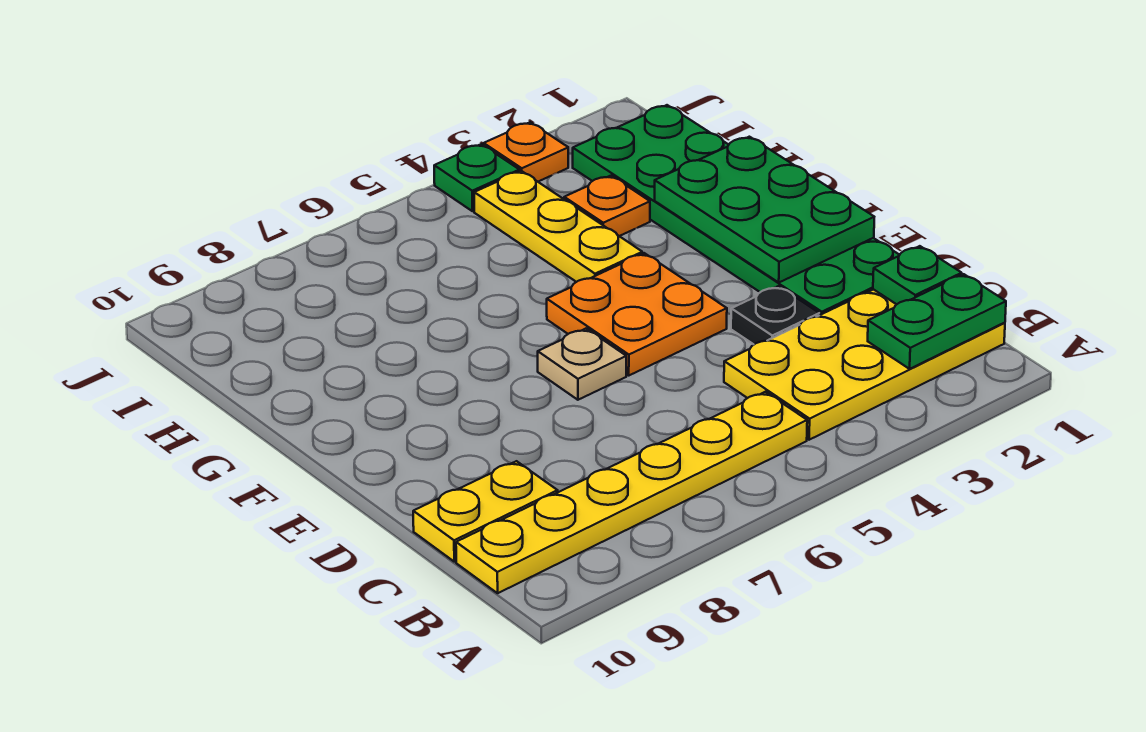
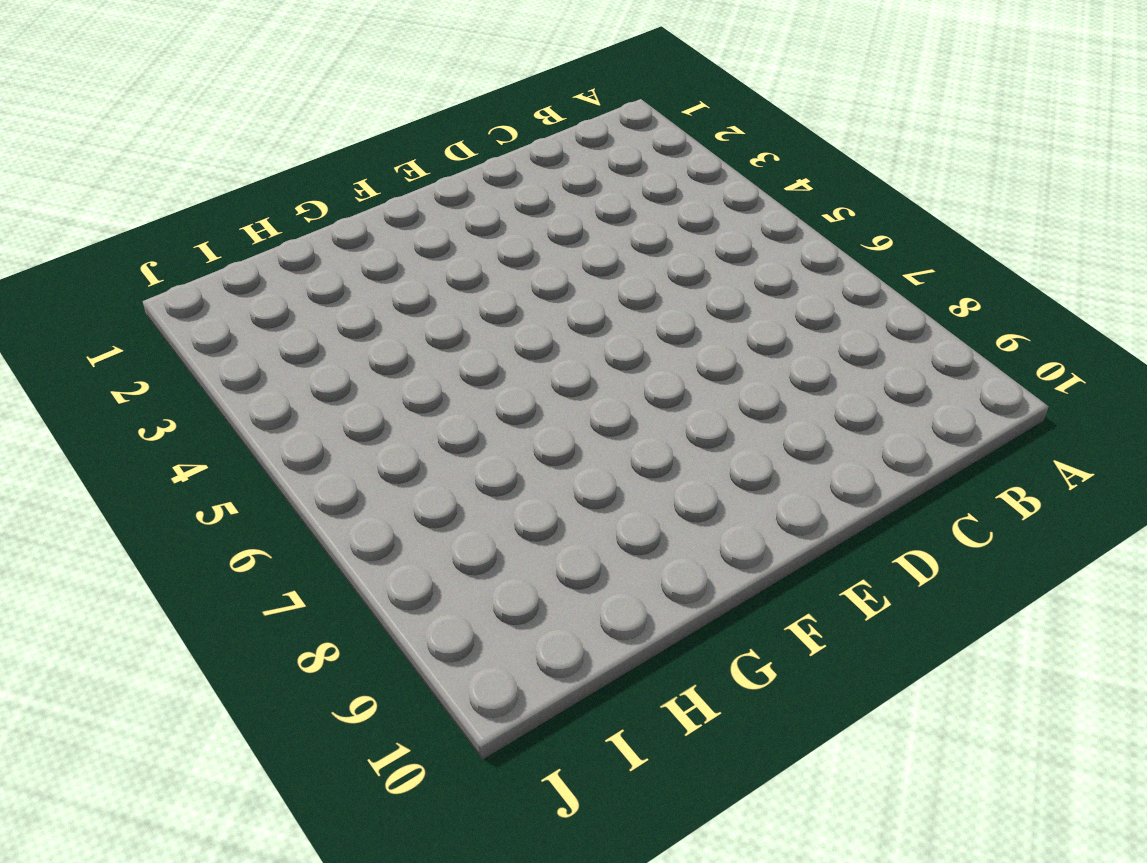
none -> yellow 2x4 plate [724,289,1005,440]
none -> yellow 1x6 plate [456,392,807,593]
none -> yellow 1x2 plate [413,461,558,562]

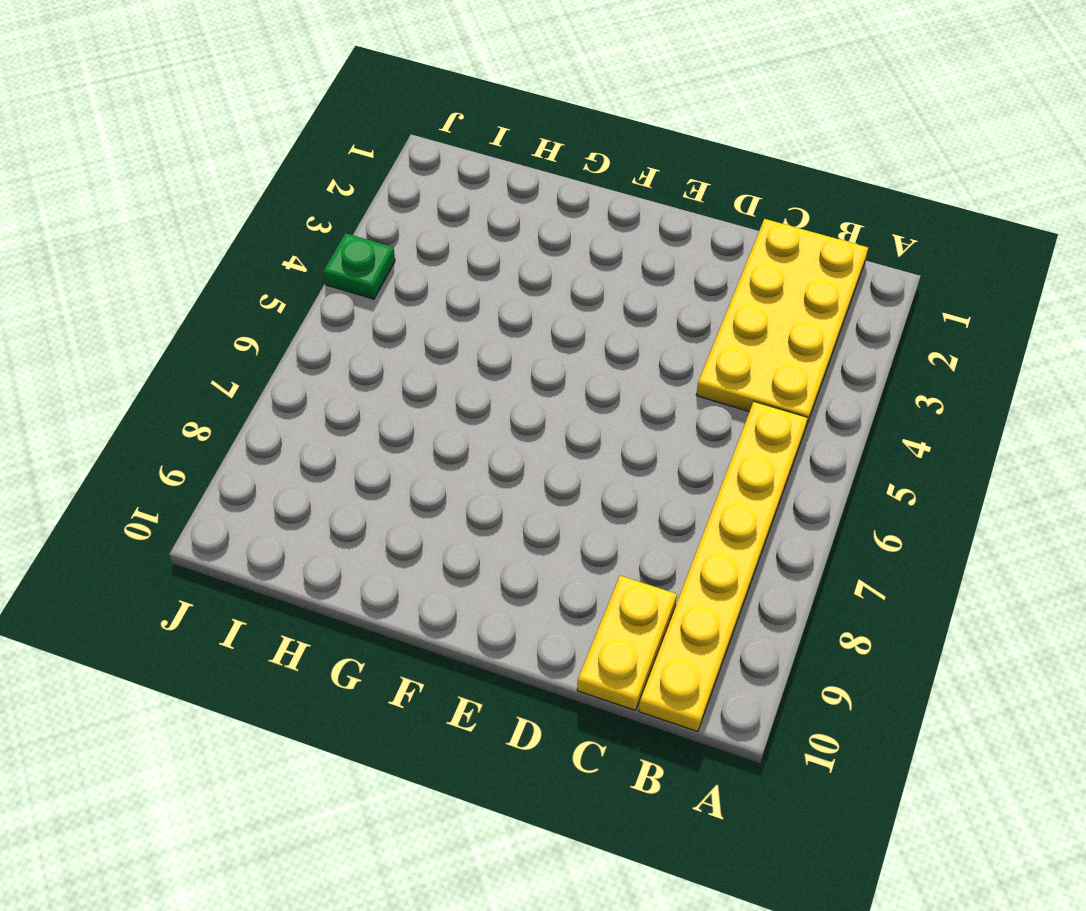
none -> green 2x6 plate [573,105,899,315]
none -> black 1x1 plate [731,286,819,344]
none -> orange 2x2 plate [547,253,727,375]

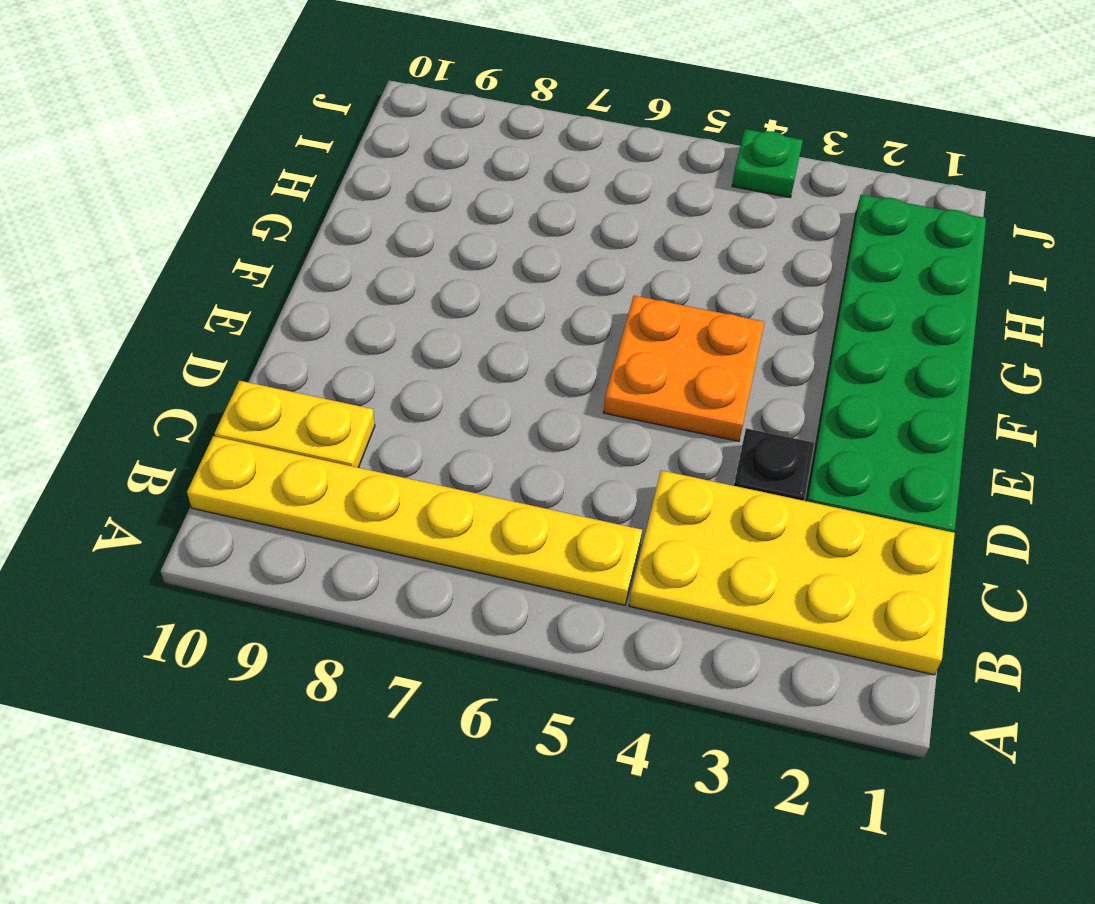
none -> tan 1x1 plate [538,329,626,400]
none -> yellow 1x3 plate [474,171,642,282]
none -> orange 1x1 plate [564,176,650,236]

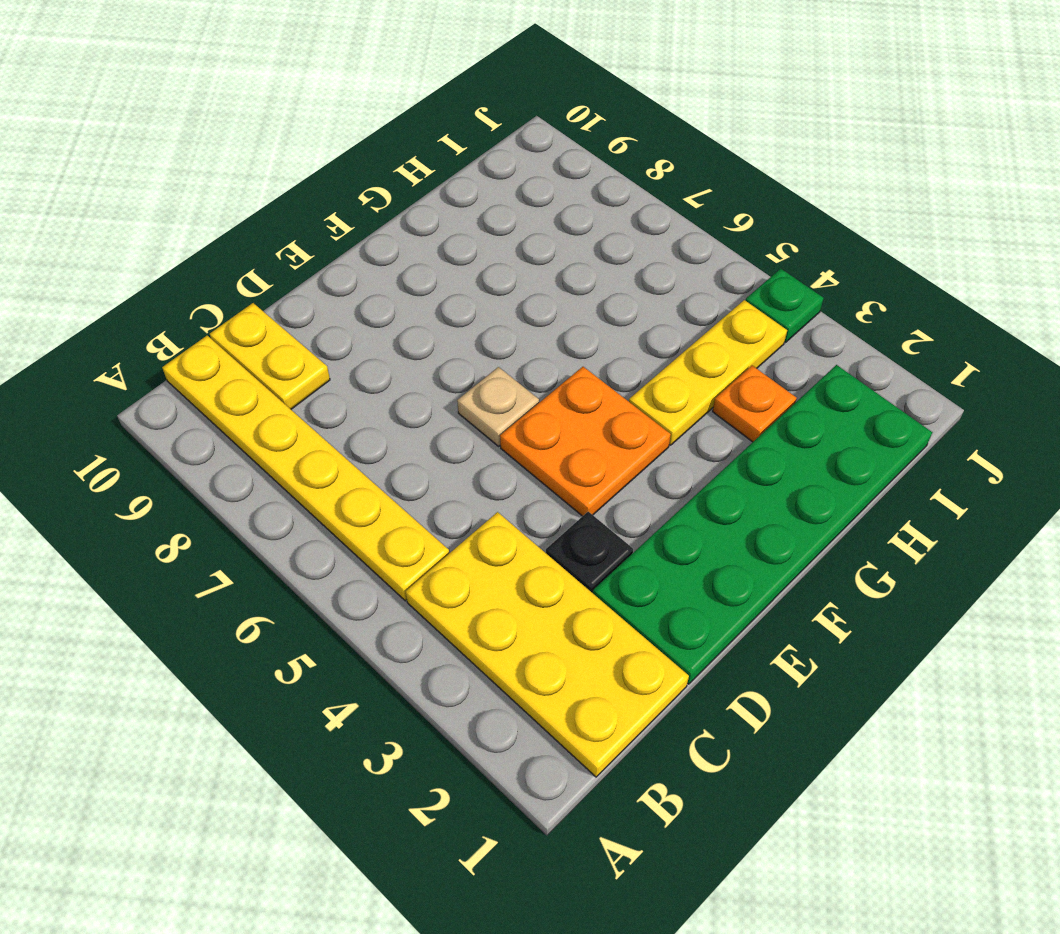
none -> orange 1x1 plate [484,122,568,182]
none -> green 1x2 plate [868,274,1006,369]
none -> green 1x1 plate [873,246,962,304]

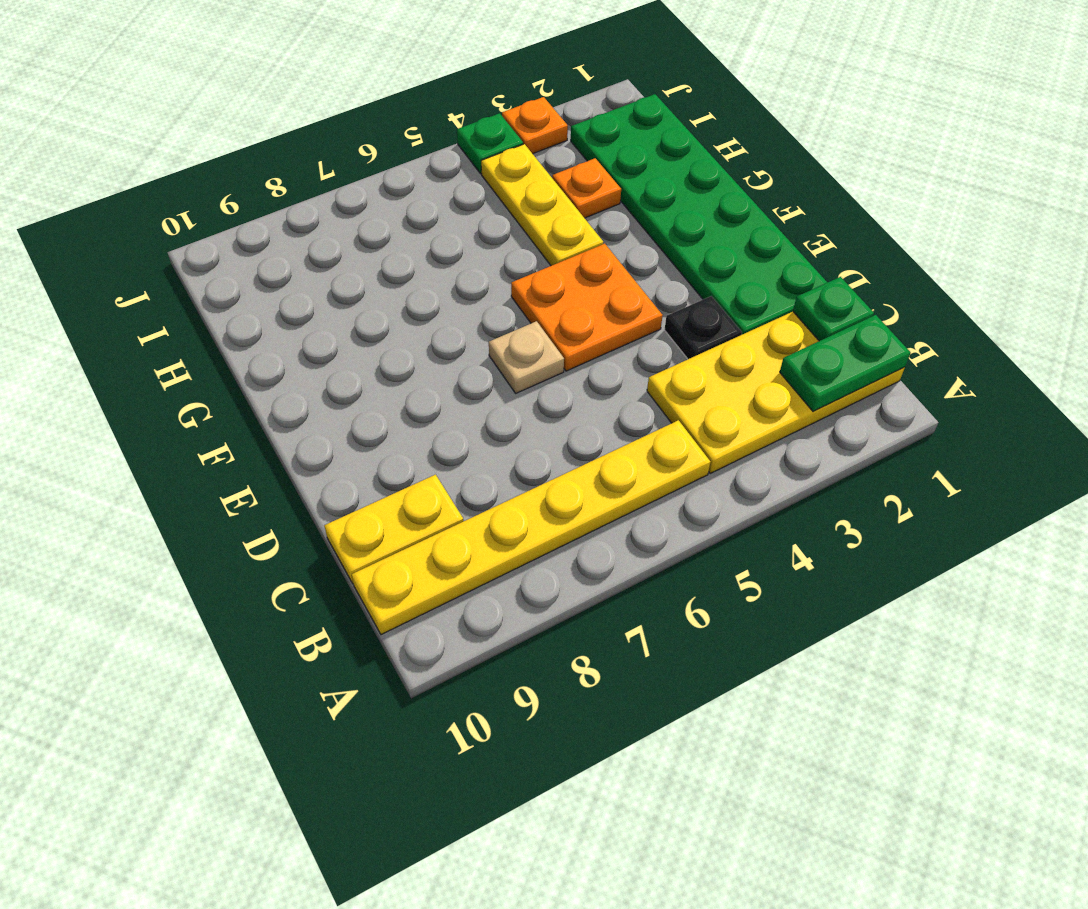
none -> green 2x3 plate [655,137,874,282]

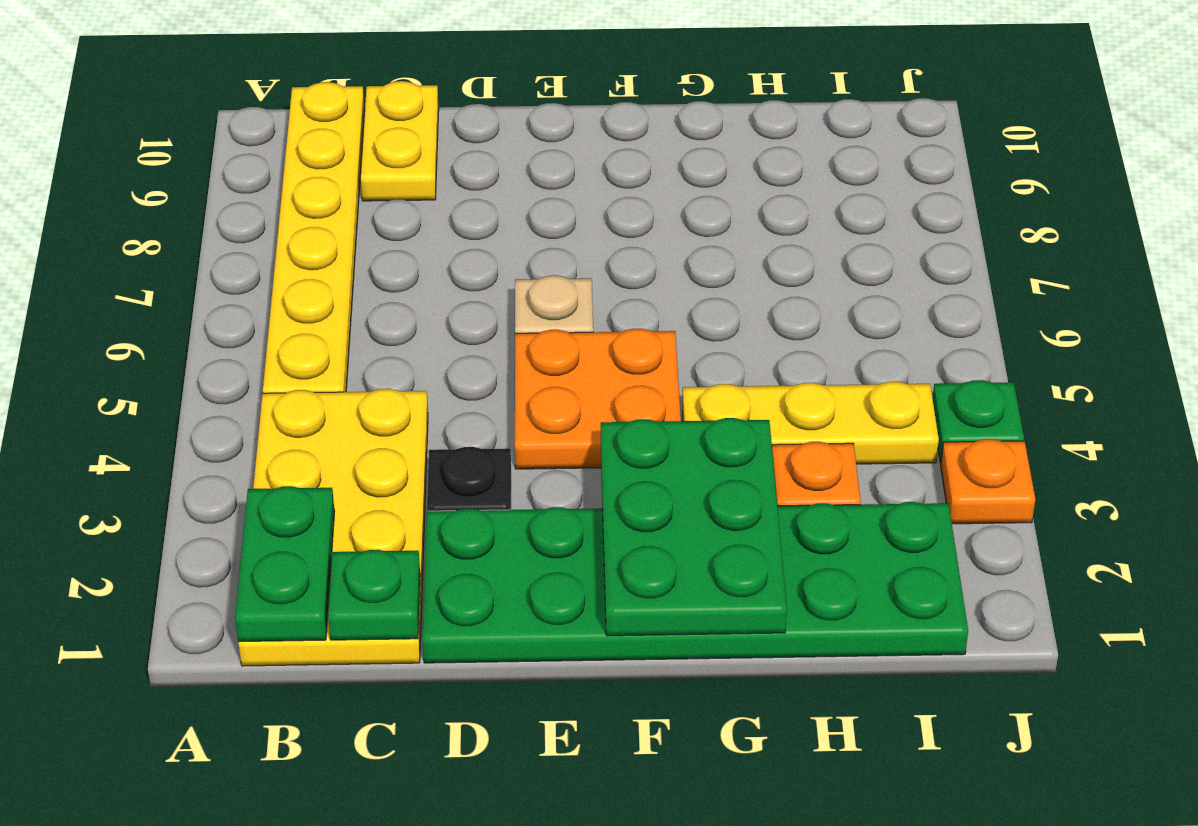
green 2x3 plate [601,418,787,636] -> green 2x3 plate turned to [655,137,874,282]

